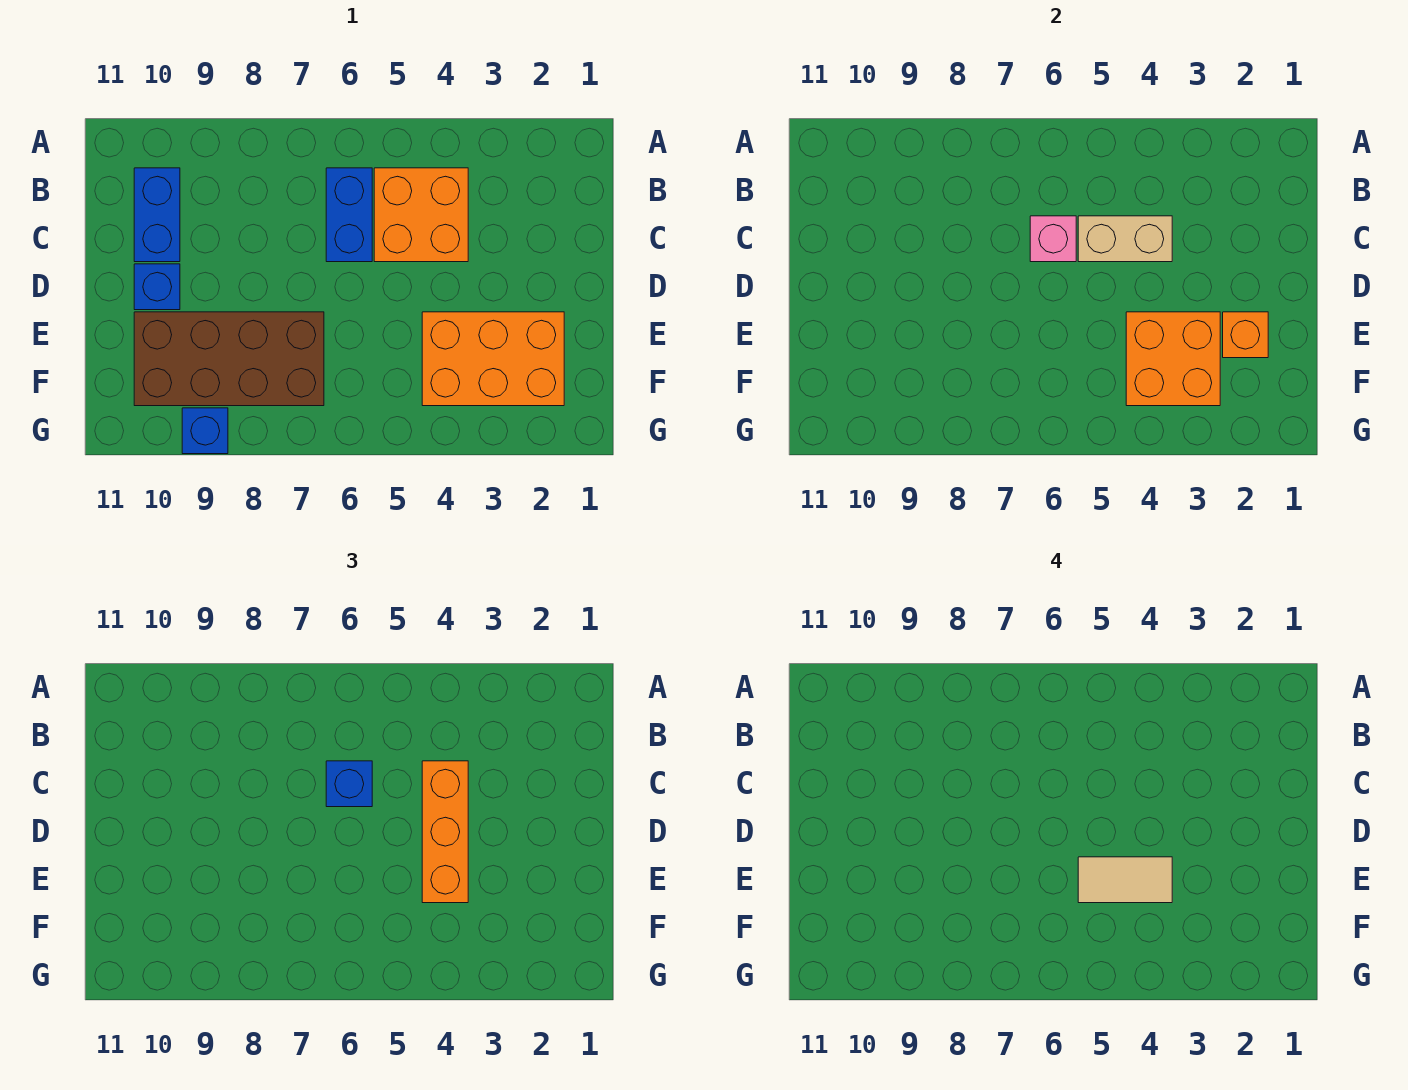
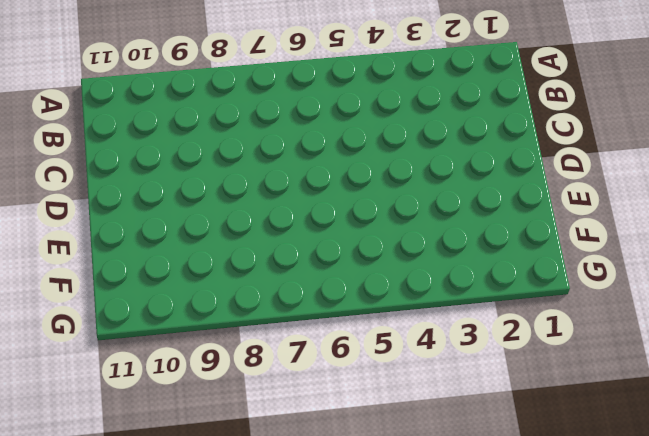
none -> orange 2x2 brick [374,168,468,262]
none -> blue 1x2 brick [326,168,372,262]
none -> blue 1x2 brick [134,168,180,262]

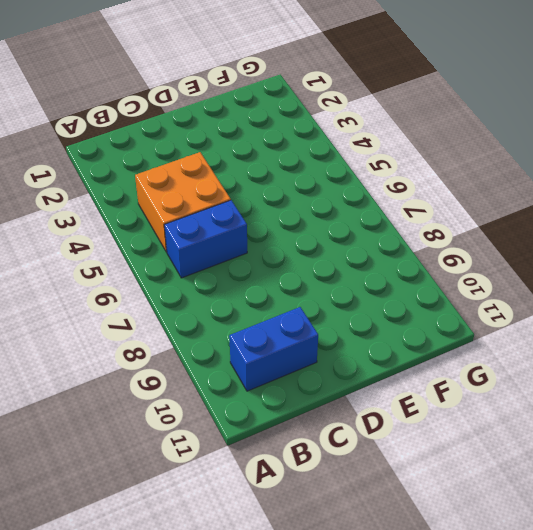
none -> blue 1x1 brick [134,264,180,310]
none -> orange 2x3 brick [422,312,564,406]
none -> brown 2x4 brick [134,312,324,406]

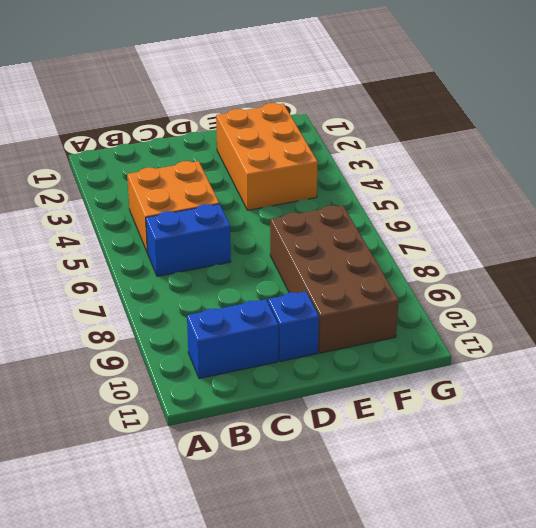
none -> blue 1x1 brick [182,408,228,454]
none -> tan 1x2 brick [1078,216,1172,262]
none -> pink 1x1 brick [1030,216,1076,262]

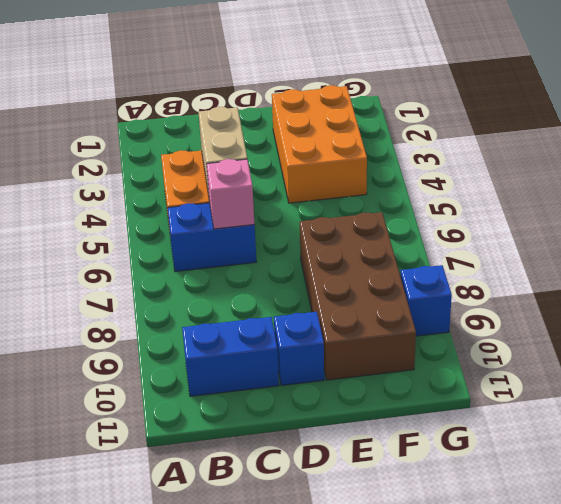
none -> orange 1x1 brick [1223,312,1268,358]
none -> orange 2x2 brick [1126,312,1220,406]
none -> orange 1x3 brick [422,761,468,903]

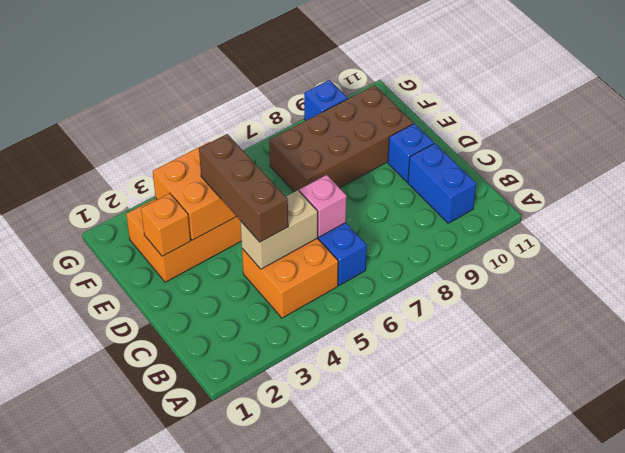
brown 1x3 brick [199,134,288,242] -> orange 1x3 brick [422,761,468,903]
none -> blue 1x1 brick [326,761,372,807]
none -> tan 1x2 tile [1078,857,1172,903]

